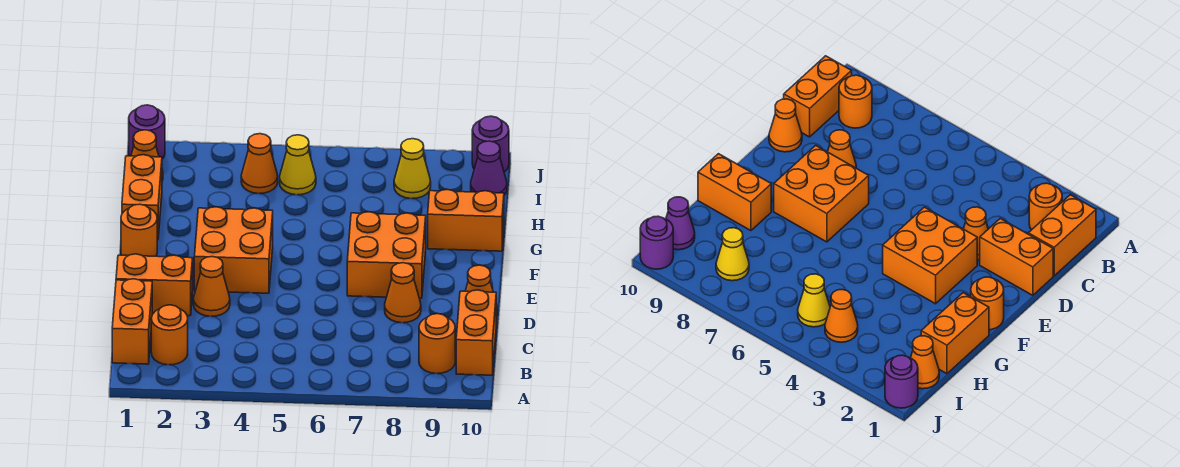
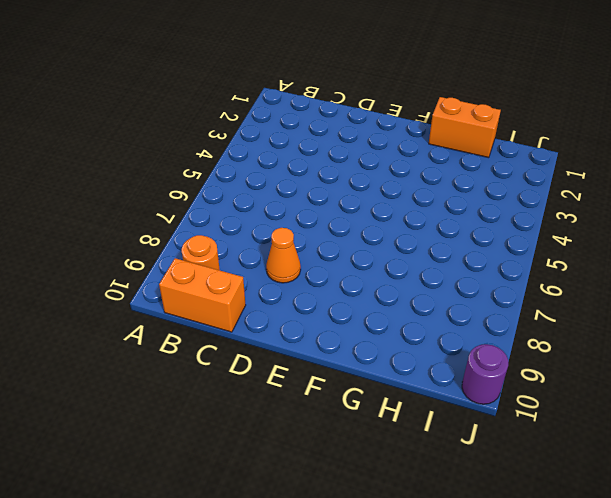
none -> orange 1x2 brick [112,279,152,364]
none -> orange 1x1 round brick [151,305,188,365]
none -> orange 1x2 brick [116,254,193,316]

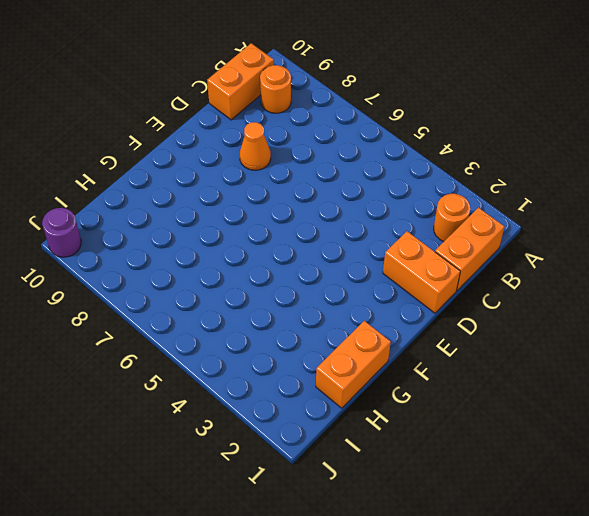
none -> orange 1x1 cone [193,257,230,316]
none -> orange 1x1 cone [466,265,497,316]
none -> orange 2x2 brick [194,207,273,293]

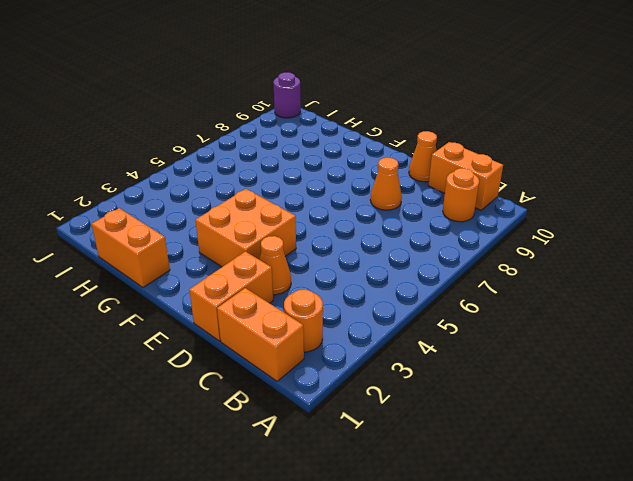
none -> orange 2x2 brick [347,212,426,298]
none -> orange 1x1 round brick [121,204,157,256]
none -> orange 1x2 brick [428,190,504,251]

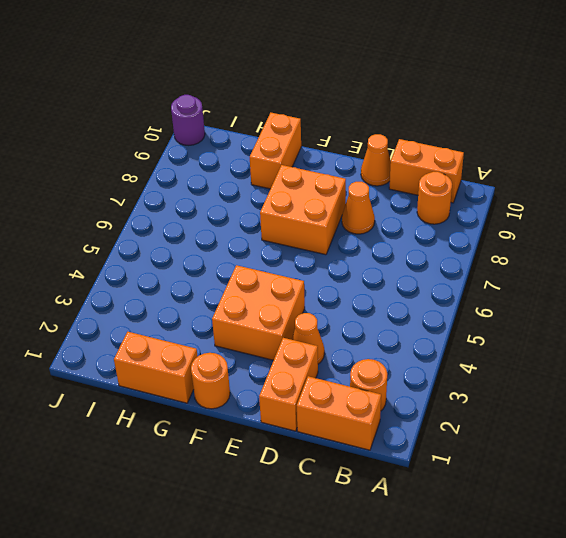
none -> orange 1x1 cone [131,130,163,180]
none -> orange 1x1 cone [241,134,278,194]
none -> yellow 1x1 cone [280,135,316,195]

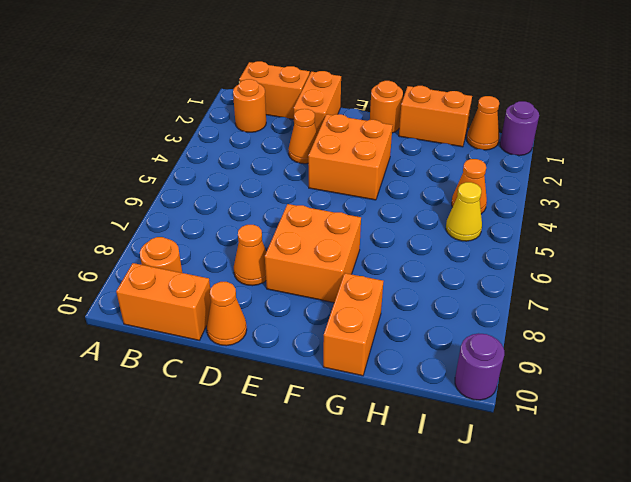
none -> yellow 1x1 cone [394,139,431,199]
none -> purple 1x1 cone [471,141,507,195]

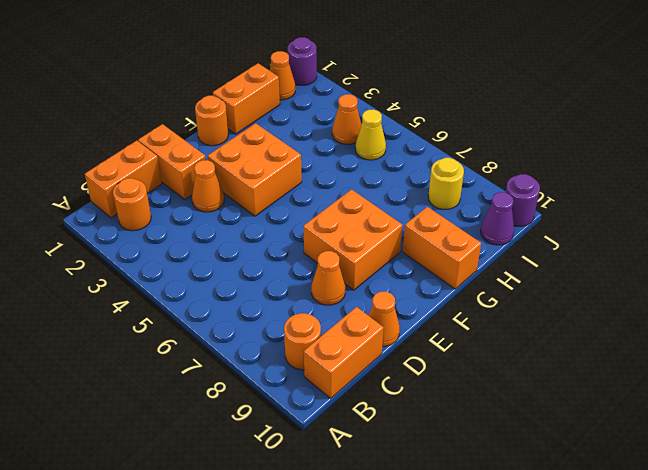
yellow 1x1 round brick [428,158,464,209] -> yellow 1x1 cone [394,139,431,199]

